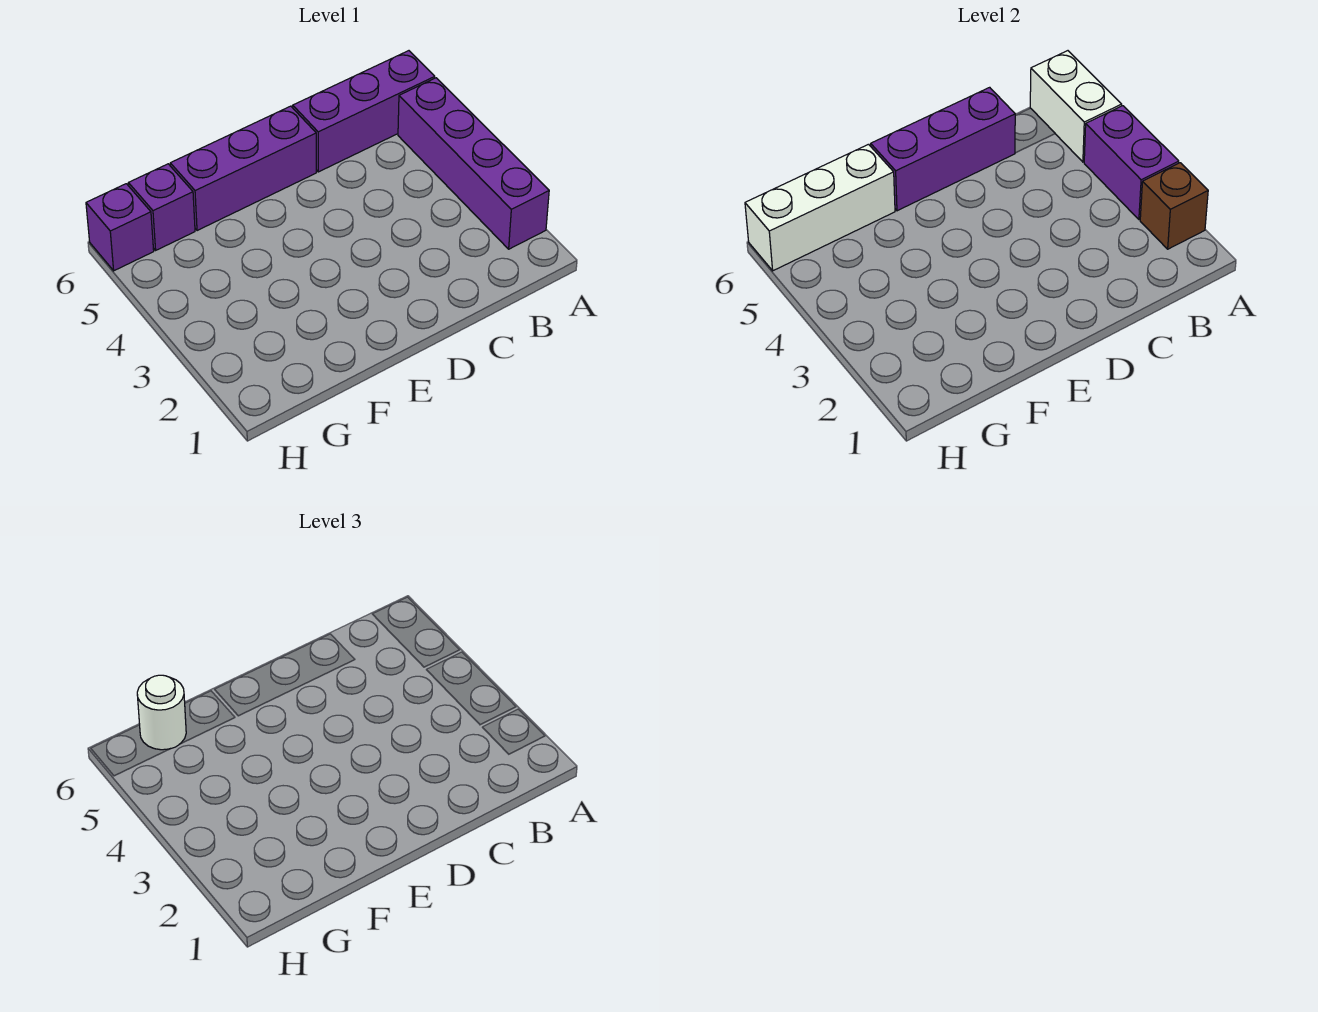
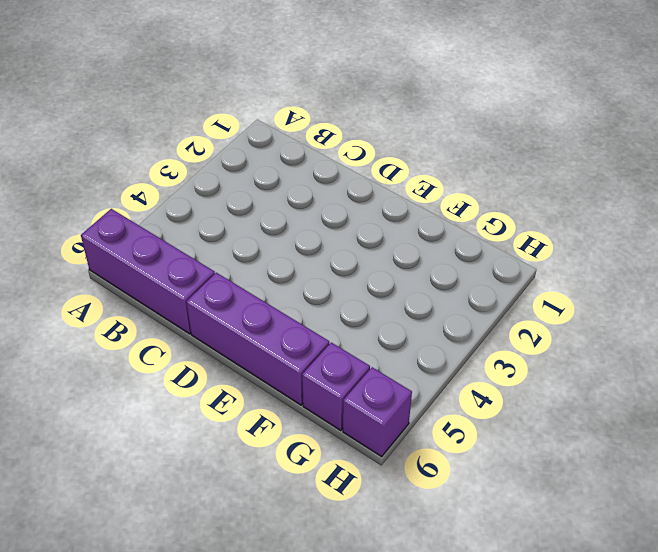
none -> purple 1x4 brick [398,78,549,249]
none -> brown 1x1 brick [1140,163,1208,249]

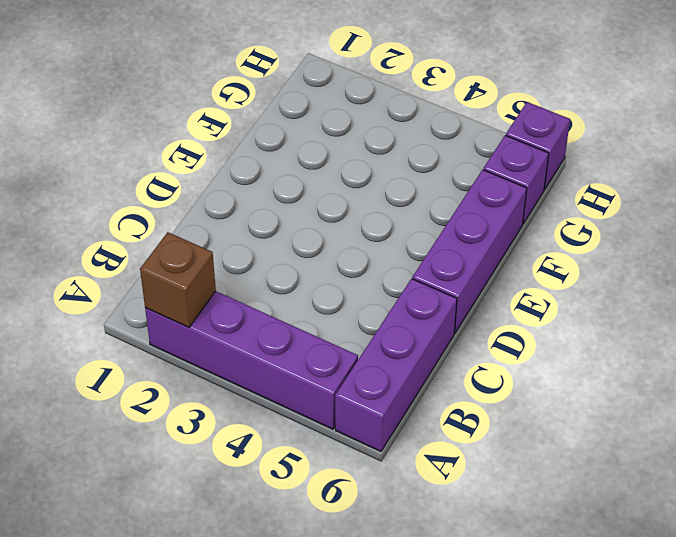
none -> purple 1x2 brick [1084,106,1179,220]
none -> white 1x2 brick [1030,51,1122,162]

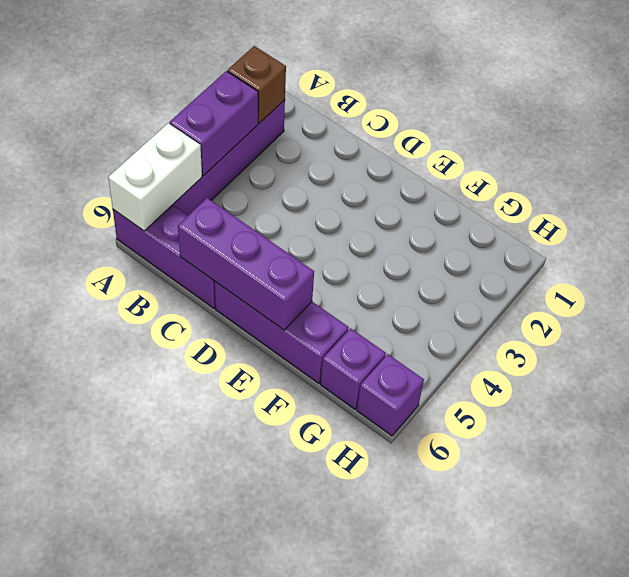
none -> white 1x3 brick [745,144,895,271]
none -> white 1x1 round brick [137,675,186,750]

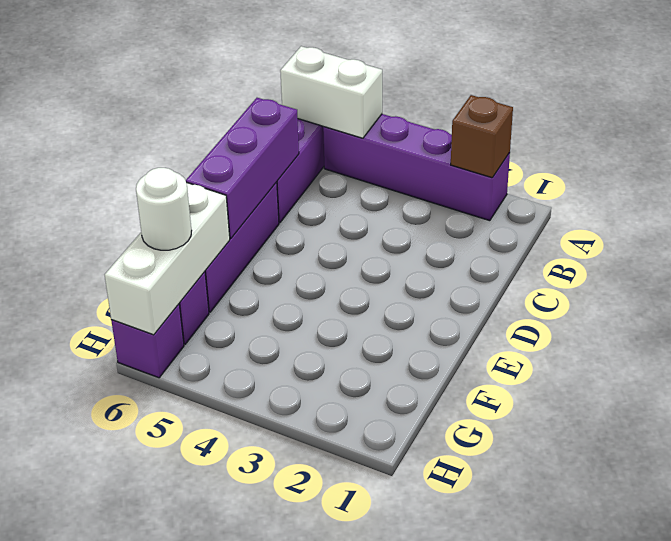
none -> purple 1x2 brick [1084,106,1179,220]

